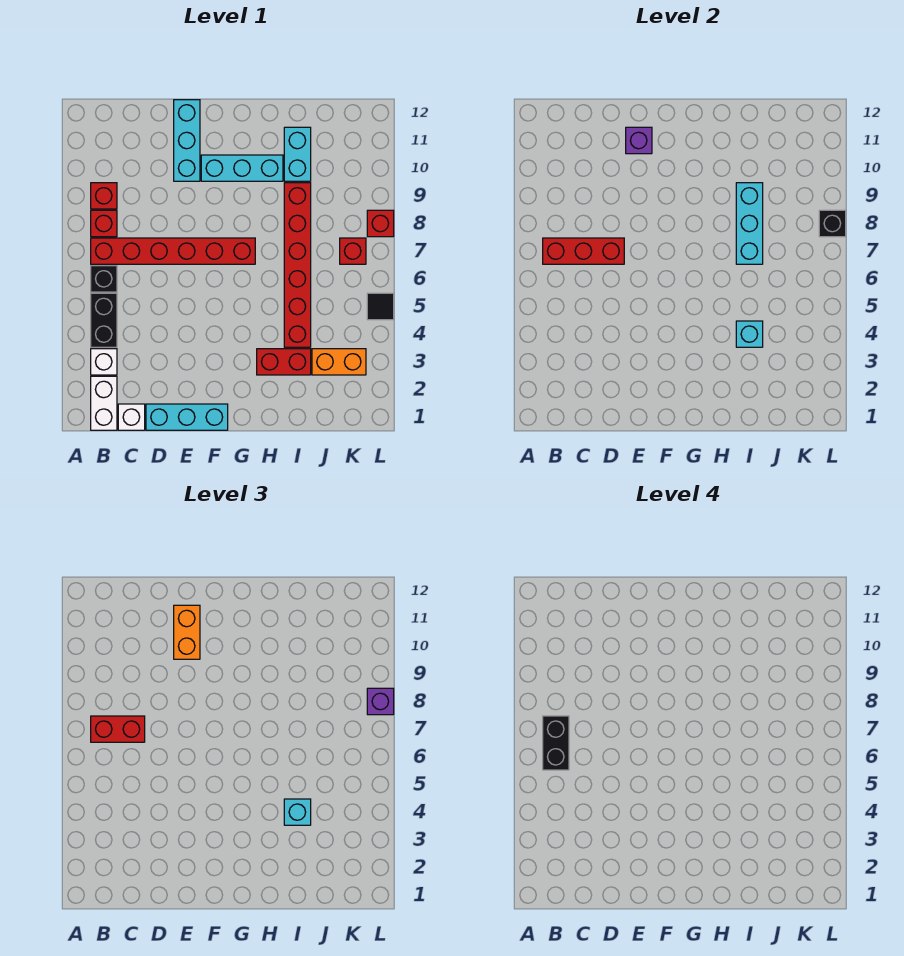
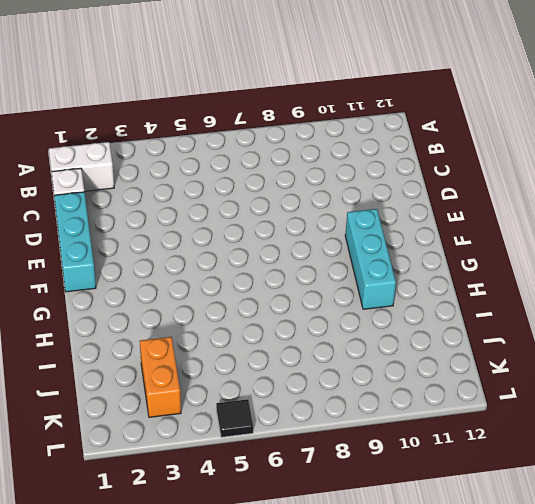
none -> white 1x1 brick [91,349,117,375]
none -> black 1x2 brick [91,293,117,347]
none -> black 1x1 brick [91,266,117,292]

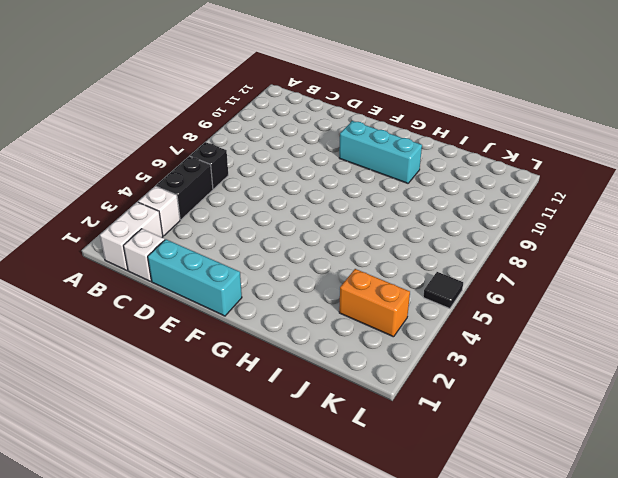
none -> red 1x6 brick [91,238,255,264]
none -> red 1x1 brick [91,210,117,237]
none -> red 1x1 brick [91,183,117,209]

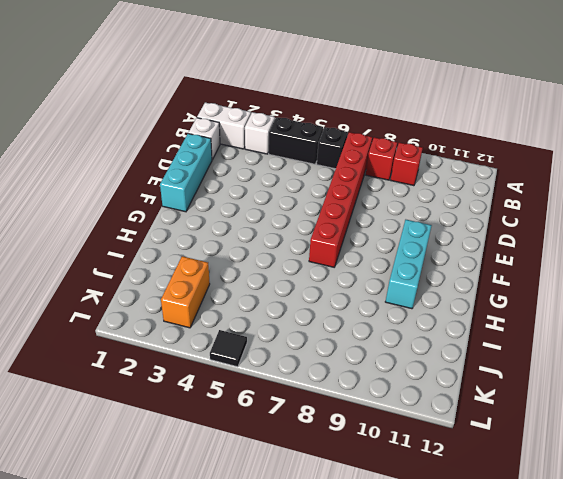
none -> cyan 1x3 brick [174,100,200,181]
none -> red 1x2 brick [257,349,311,375]
none -> red 1x6 brick [284,183,311,347]

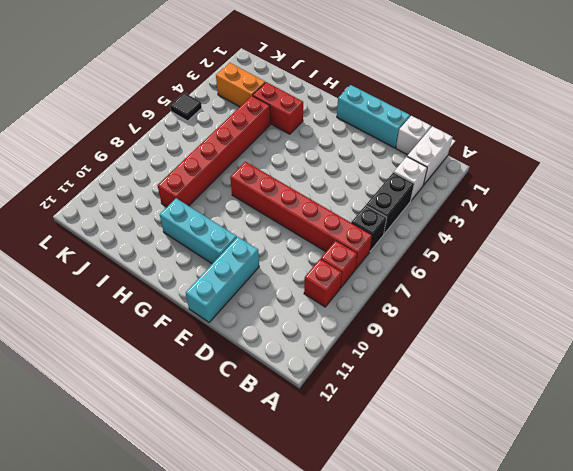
none -> cyan 1x2 brick [284,127,311,181]
none -> red 1x1 brick [340,238,366,264]
none -> red 1x1 brick [367,210,394,237]

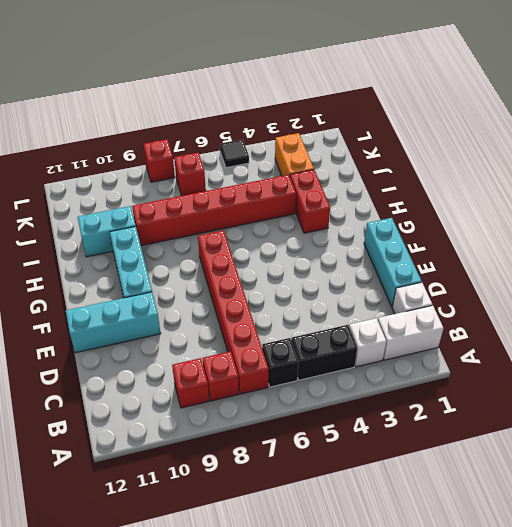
none -> red 1x3 brick [543,238,624,264]
none -> purple 1x1 brick [626,127,652,154]
none -> cyan 1x1 brick [736,321,763,347]

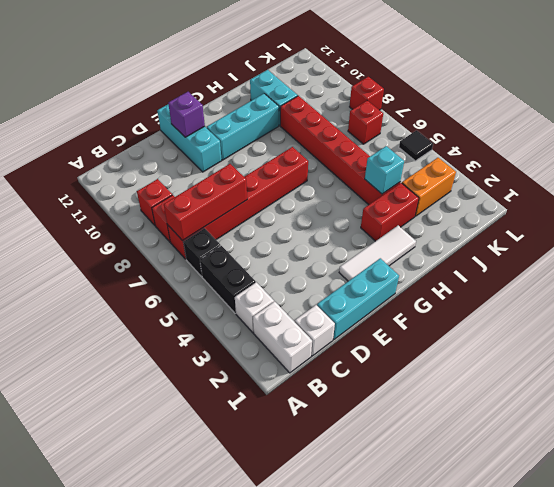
white 1x3 tile [339,225,416,281] -> none
none -> cyan 1x3 brick [736,183,763,264]
none -> black 1x1 brick [819,210,846,237]
none -> red 1x2 brick [91,716,145,742]

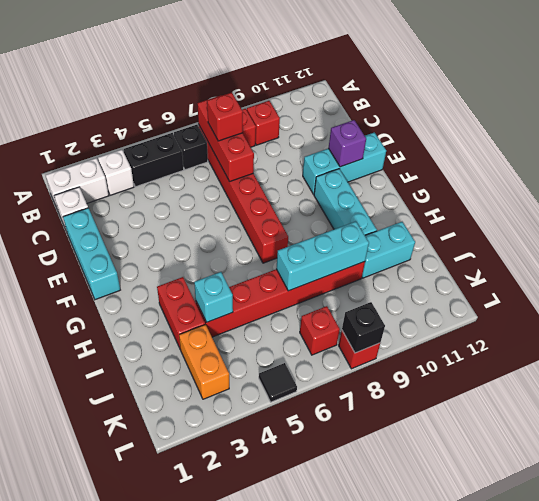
red 1x1 brick [207,93,243,141] -> red 1x2 brick [91,716,145,742]
none -> orange 1x2 brick [174,605,200,659]
none -> cyan 1x1 brick [284,799,311,825]
none -> purple 1x1 brick [367,688,394,715]

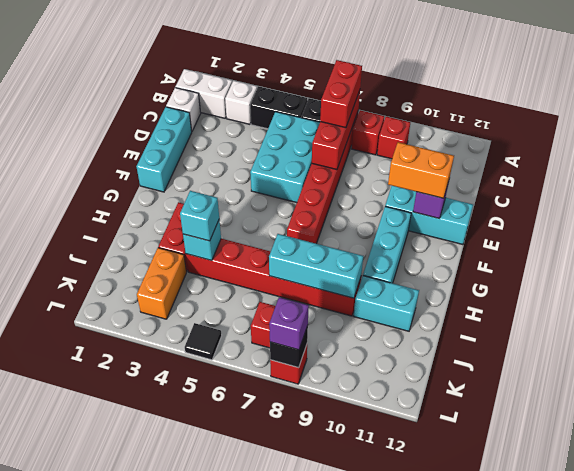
cyan 2x3 brick [250,112,320,203] -> none
none -> black 1x2 brick [543,716,569,770]

